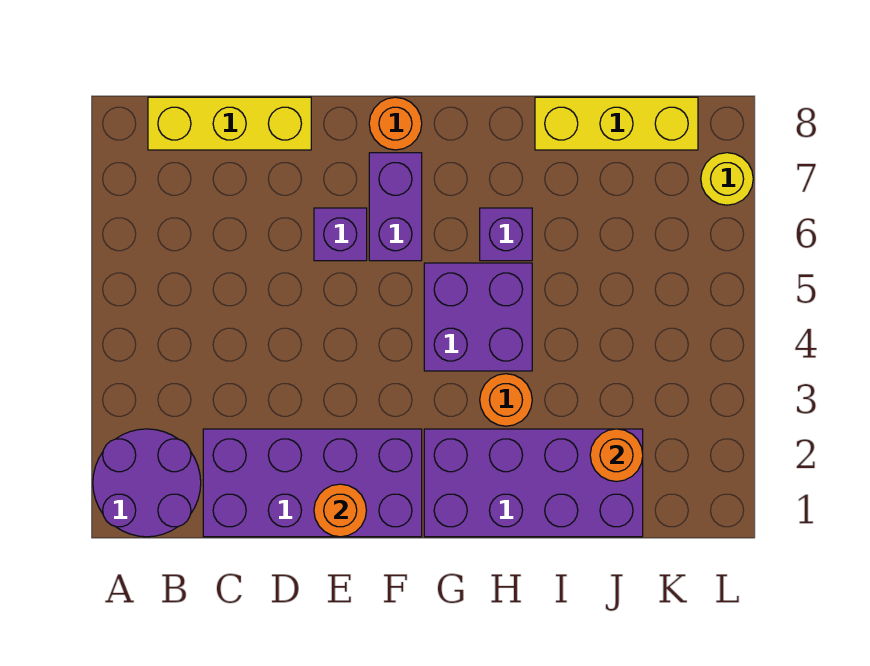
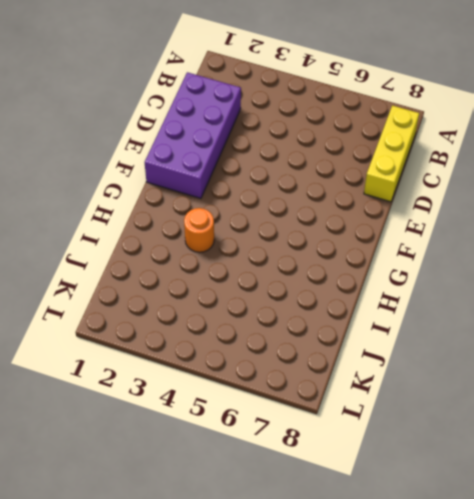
none -> purple 2x2 round brick [93,429,201,537]
none -> purple 1x1 brick [314,208,367,261]
none -> purple 1x2 brick [369,153,422,261]

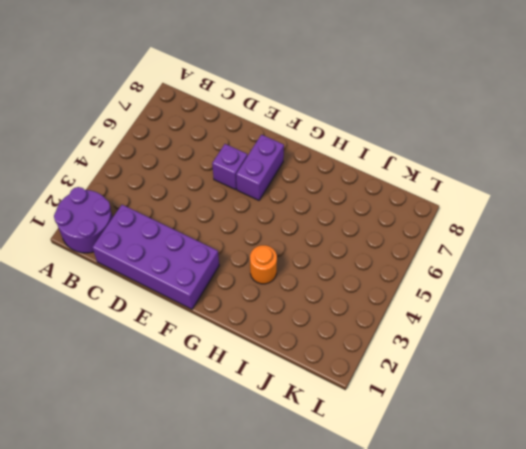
none -> yellow 1x3 brick [148,97,311,150]
none -> orange 1x1 round brick [369,97,422,150]
none -> purple 2x4 brick [424,429,643,537]

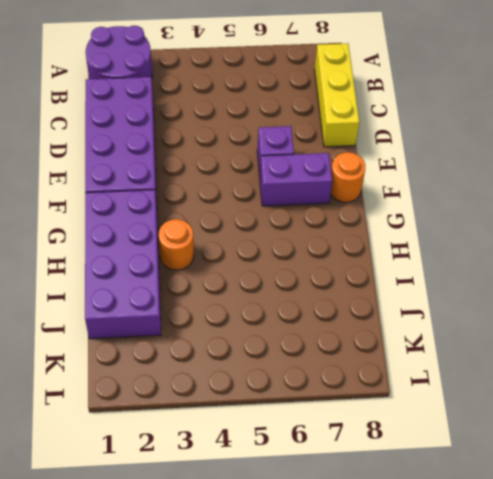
none -> purple 2x2 brick [424,263,532,371]
none -> purple 1x1 brick [480,208,532,261]
none -> yellow 1x3 brick [535,97,698,150]

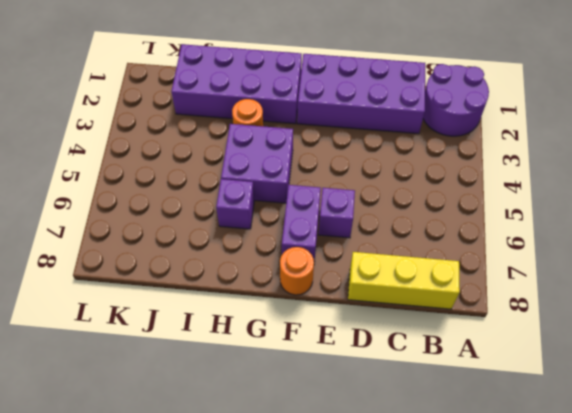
none -> yellow 1x3 brick [535,97,698,150]
none -> yellow 1x1 round brick [701,153,753,205]
none -> orange 1x1 round brick [314,484,366,537]

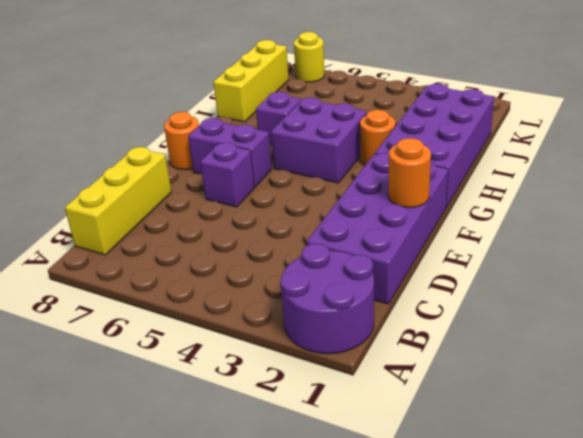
none -> orange 1x1 round brick [590,429,643,481]

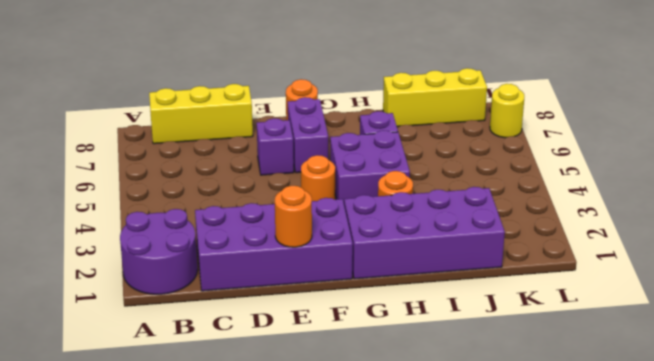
orange 1x1 round brick [301,155,335,201] -> orange 1x1 round brick moved to [590,429,643,481]

